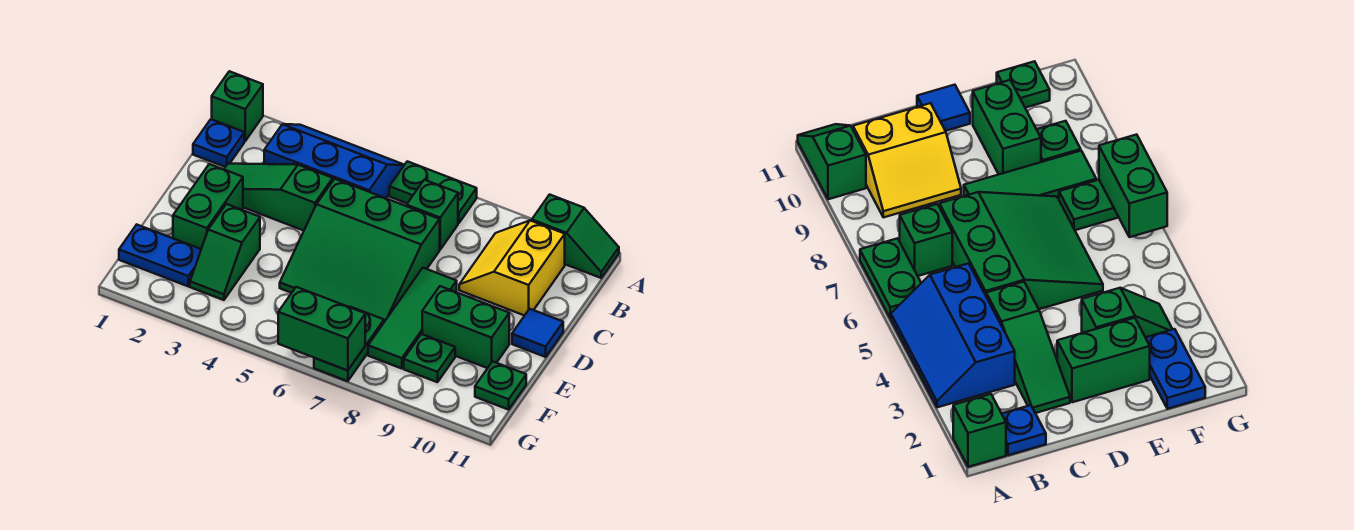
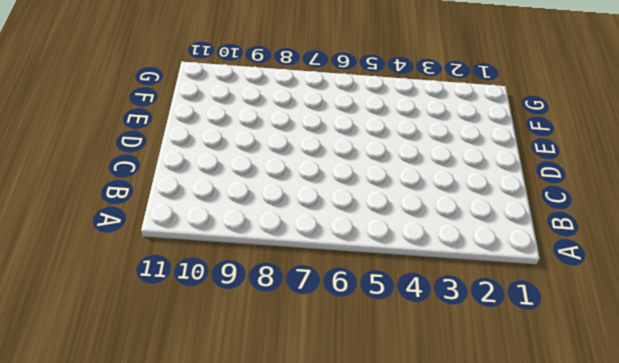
none -> green 1x1 brick [212,71,263,141]
none -> blue 2x3 slope [264,124,404,198]
none -> green 1x2 plate [389,161,477,223]

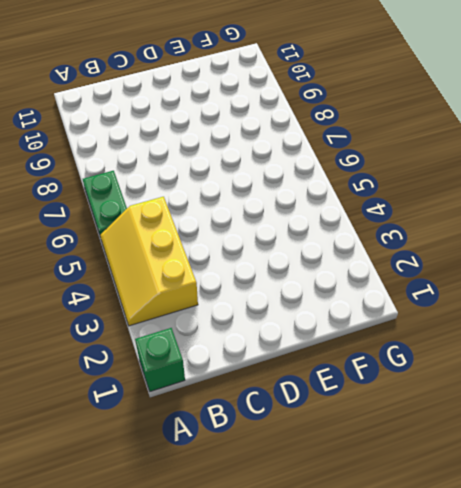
yellow 2x3 slope [100,197,198,326] -> blue 2x3 slope [264,124,404,198]
none -> green 1x2 slope [532,195,619,278]
none -> blue 1x1 plate [193,119,244,167]
none -> green 1x1 brick [407,180,458,249]

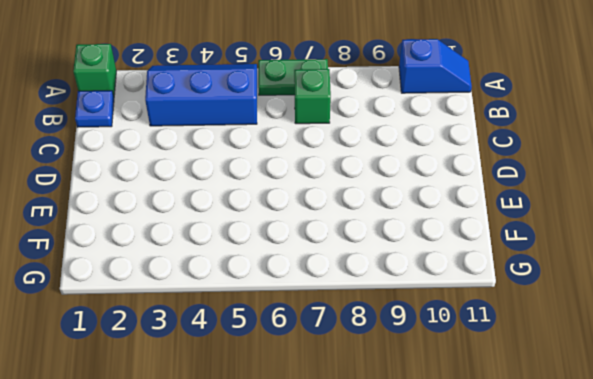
blue 1x2 slope [399,39,472,93] -> green 1x2 slope [532,195,619,278]
none -> yellow 2x2 slope [459,221,565,316]
none -> green 1x3 slope [224,164,333,231]
none -> green 3x3 slope [280,179,440,322]

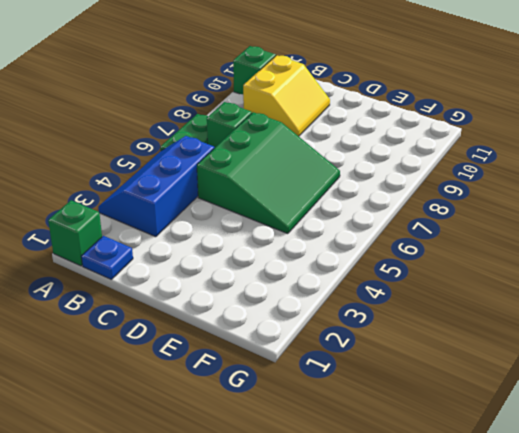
yellow 2x2 slope [243,55,330,136] -> yellow 2x2 slope turned to [459,221,565,316]
none -> green 1x3 slope [224,164,333,231]
none -> green 1x2 brick [173,164,243,249]
none -> green 1x3 tile [368,268,457,369]

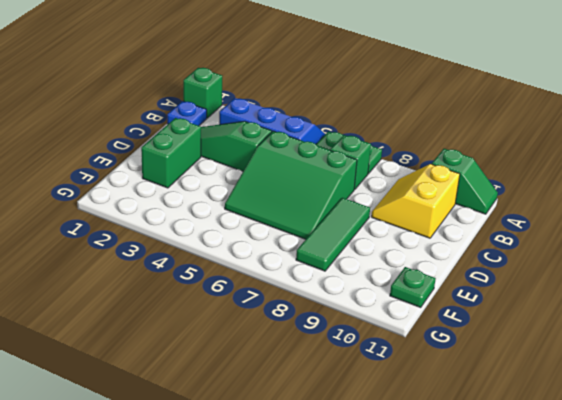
none -> blue 1x1 tile [512,309,563,357]
none -> green 1x2 slope [190,204,260,300]
none -> green 1x2 brick [422,286,509,368]

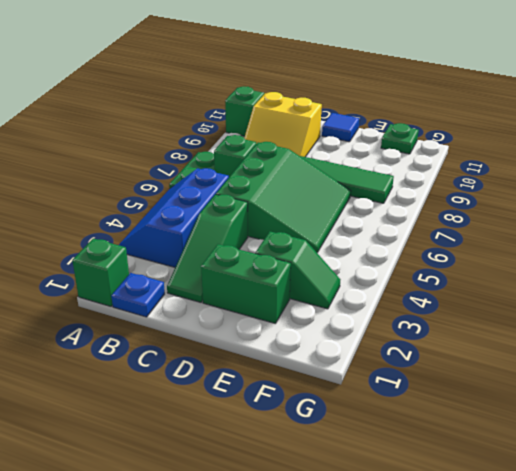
none -> green 1x2 brick [422,286,509,368]
none -> blue 1x2 plate [119,225,201,286]
none -> green 1x2 plate [314,307,384,381]

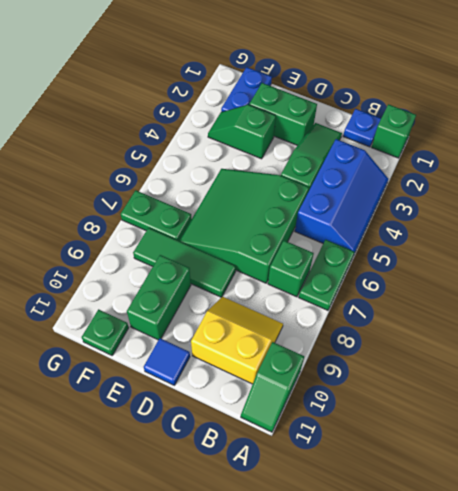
none -> green 1x1 plate [404,334,455,382]
none -> green 1x2 brick [278,287,365,371]

